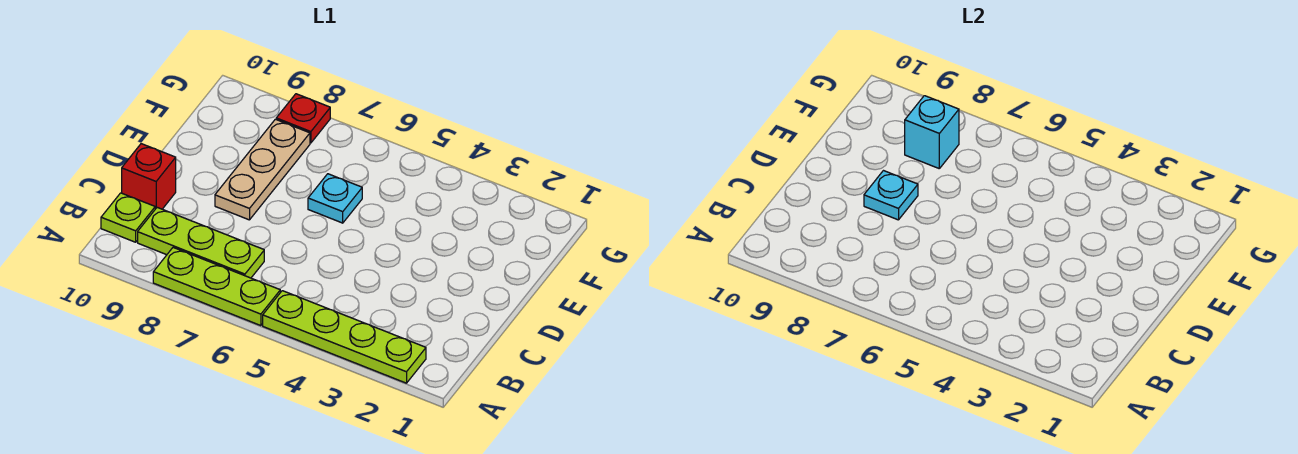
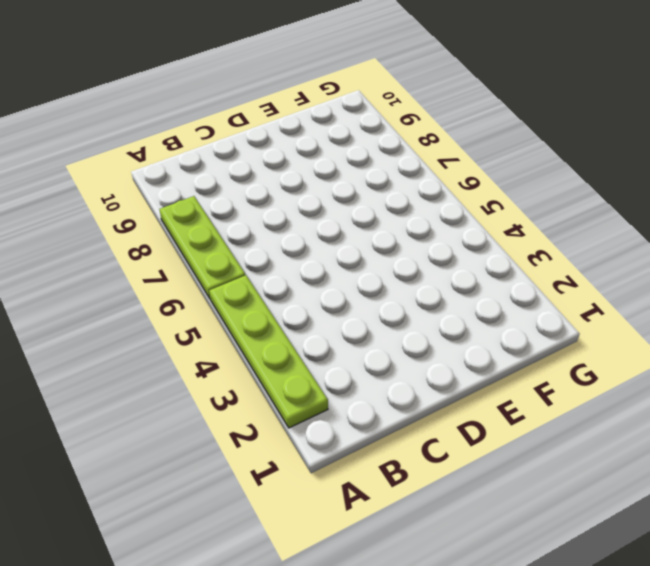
none -> lime 1x3 plate [138,207,264,278]
none -> lime 1x1 plate [101,193,155,242]

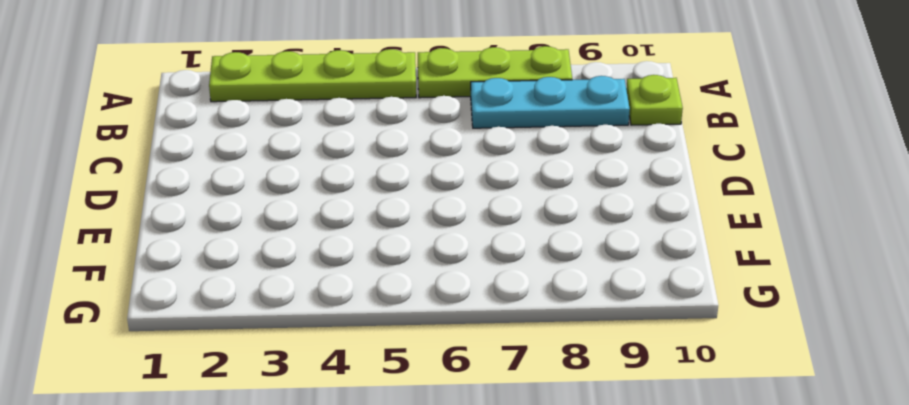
cyan 1x3 plate [471,76,630,128] -> lime 1x3 plate [138,207,264,278]
none -> red 1x1 brick [122,144,176,209]
none -> tan 1x3 plate [215,119,310,220]

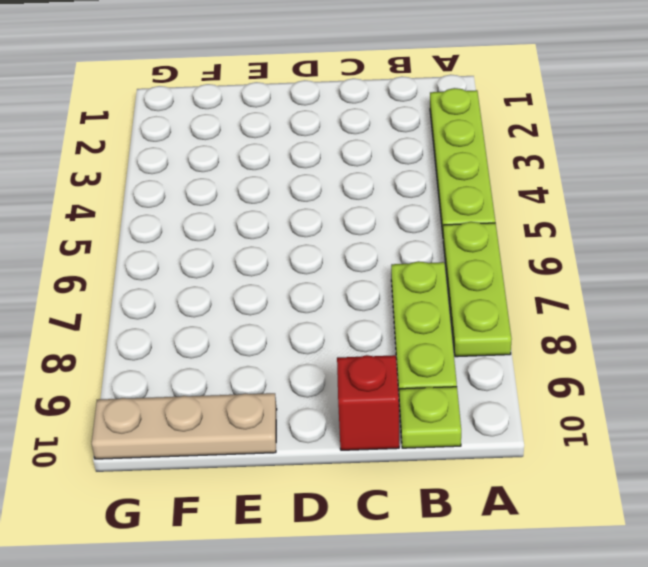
tan 1x3 plate [92,393,277,459] -> tan 1x3 plate moved to [215,119,310,220]
none -> cyan 1x1 plate [308,174,362,223]
none -> red 1x1 plate [276,94,330,143]

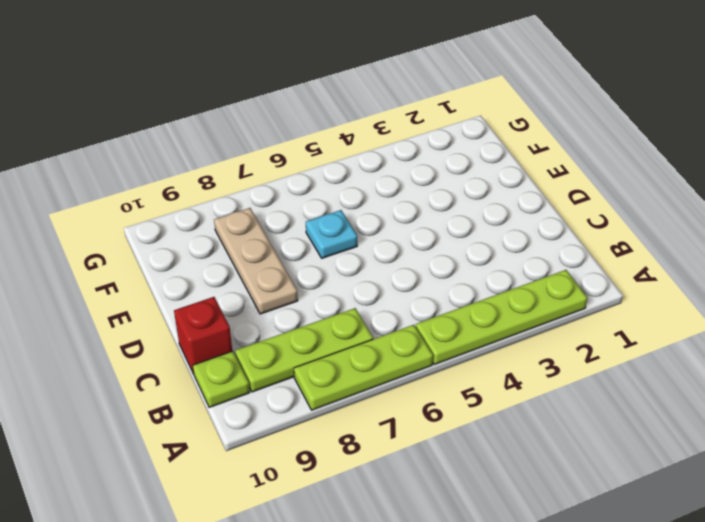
none -> red 1x1 plate [276,94,330,143]
none -> cyan 1x1 plate [864,171,918,220]

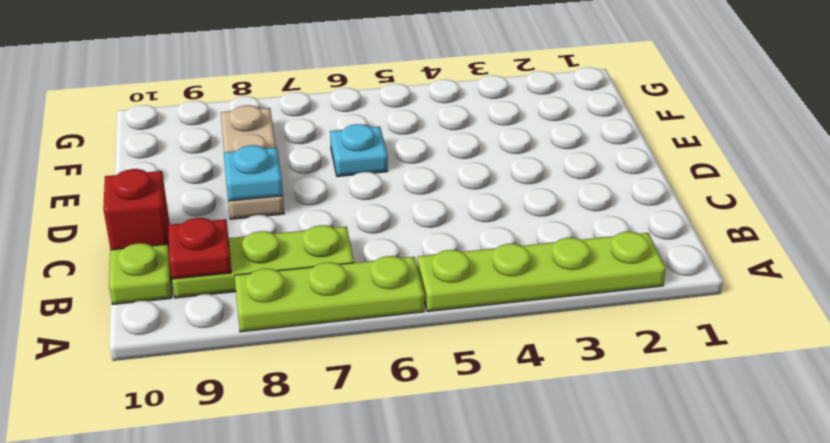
red 1x1 plate [168,218,231,279] -> red 1x1 plate moved to [276,94,330,143]
none -> cyan 1x1 brick [905,96,959,168]

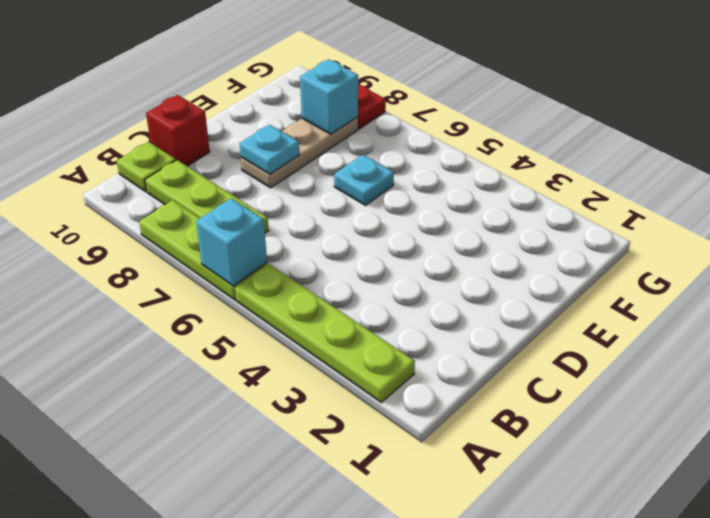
cyan 1x1 brick [196,198,267,286] -> none

